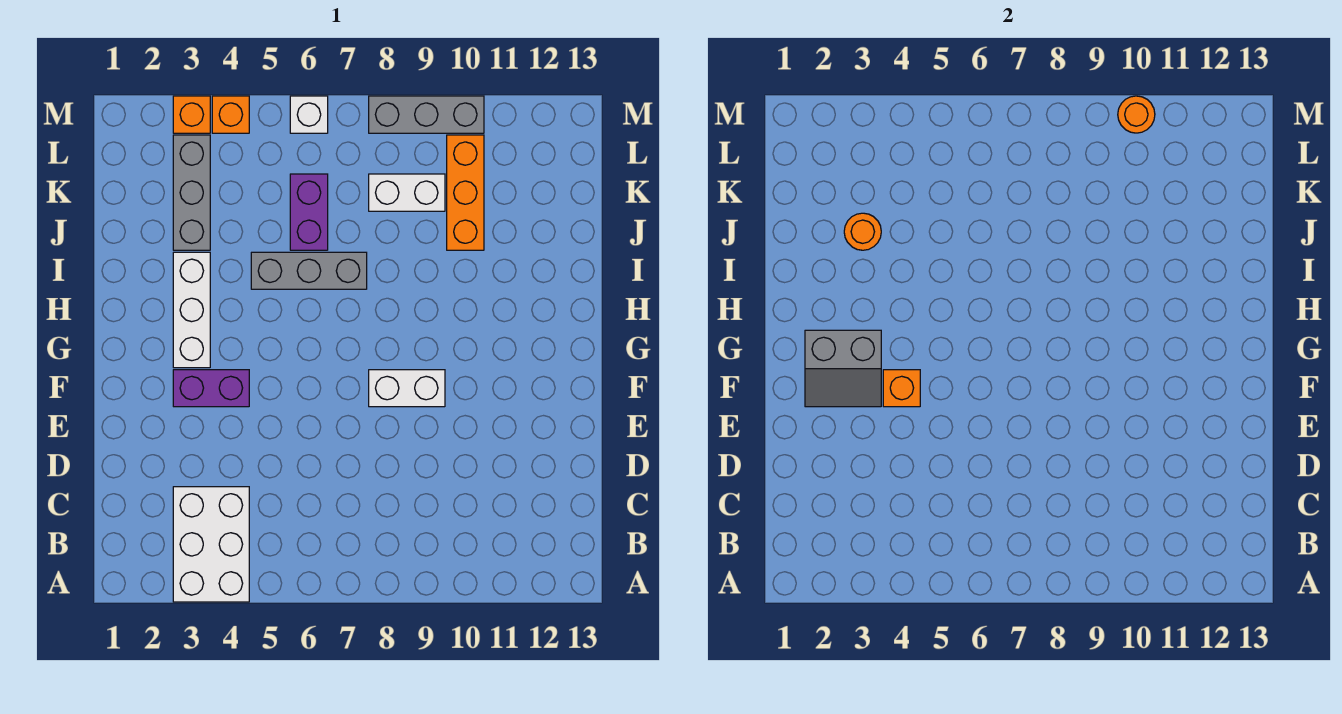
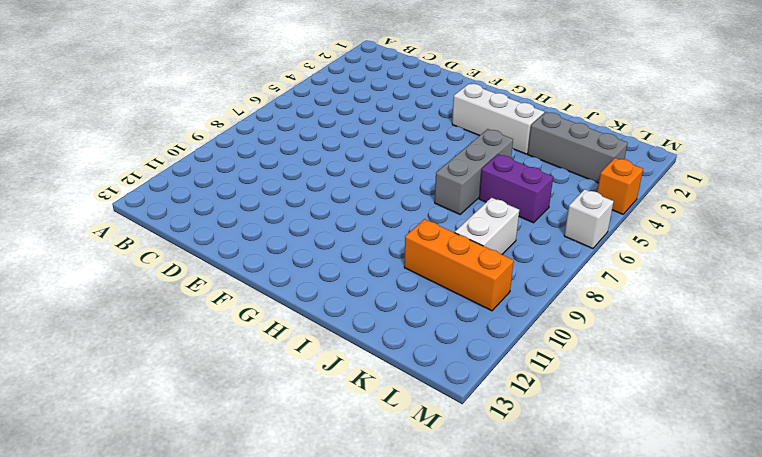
none -> white 2x3 brick [173,487,249,602]
none -> purple 1x2 brick [173,370,249,407]
none -> white 1x2 brick [369,370,445,407]

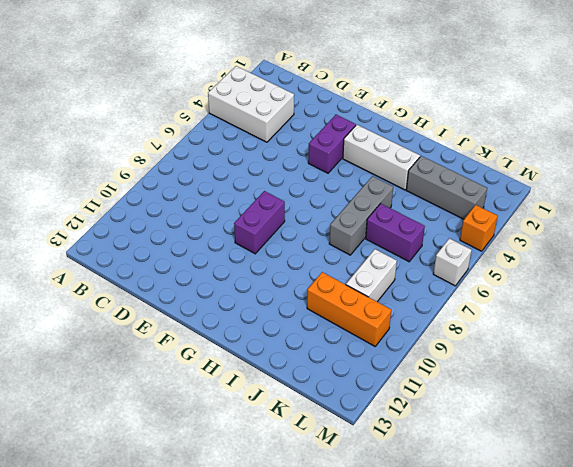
purple 1x2 brick [234,191,285,254] -> white 1x2 brick [369,370,445,407]
none -> orange 1x1 brick [173,96,210,133]
none -> grey 1x3 brick [369,96,484,133]
none -> grey 2x2 slope [805,330,881,407]

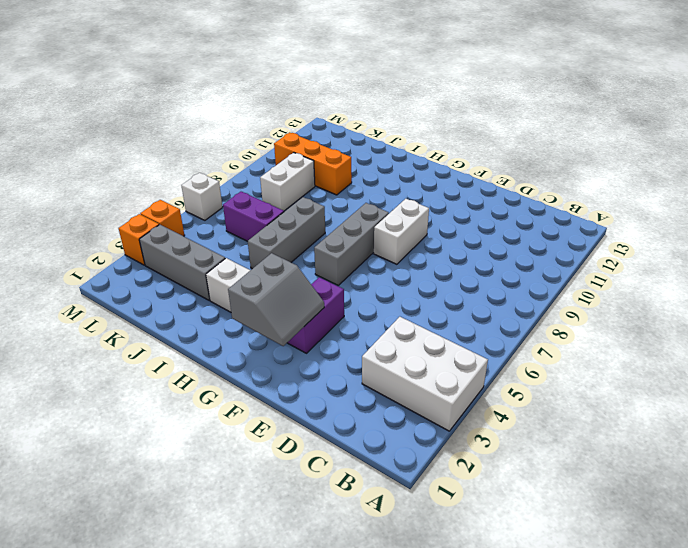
grey 1x3 brick [314,203,389,285] -> grey 1x3 brick moved to [369,96,484,133]
none -> orange 1x1 brick [883,370,920,407]
none -> orange 1x1 round brick [844,213,881,250]
none -> orange 1x1 round brick [1118,96,1155,133]

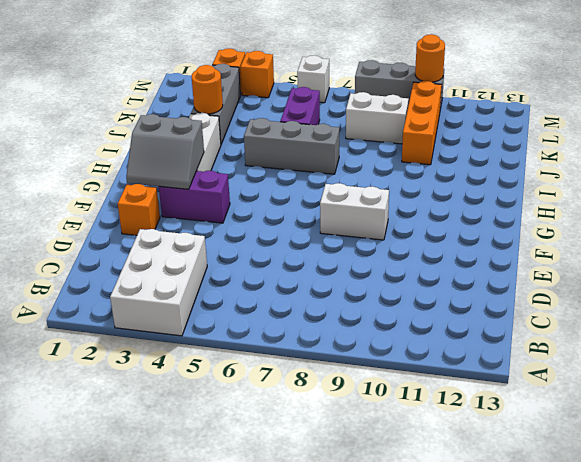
orange 1x1 brick [118,184,160,235] -> orange 1x1 brick moved to [883,370,920,407]

